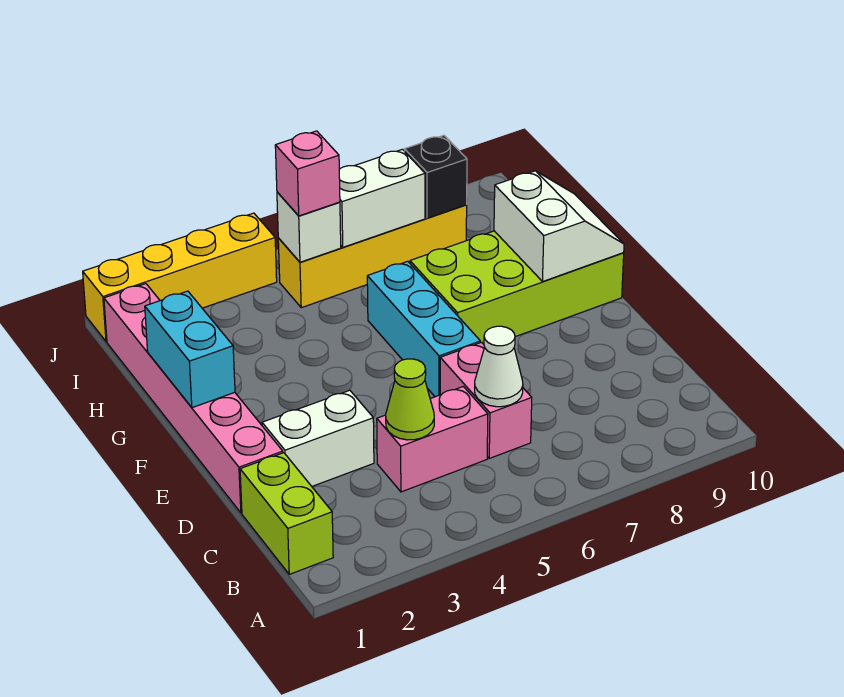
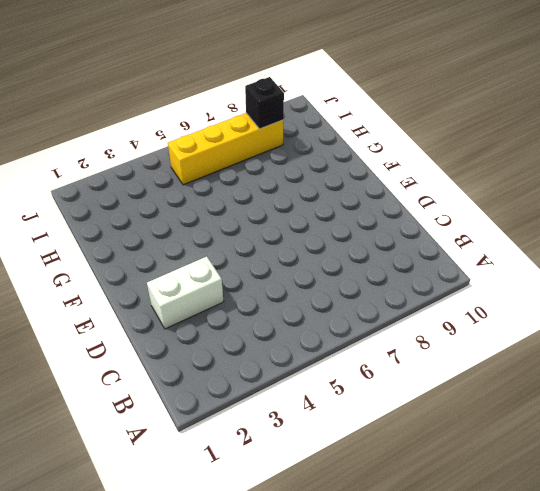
none -> lime 1x2 brick [240,453,333,574]
none -> pink 1x2 brick [377,387,488,492]
none -> pink 1x2 brick [440,342,532,458]

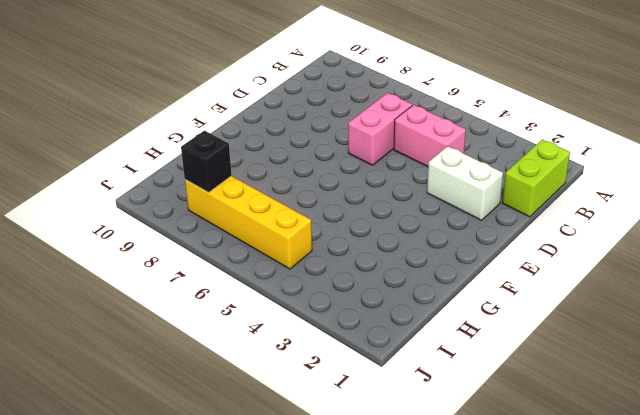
none -> pink 1x6 brick [104,284,283,513]
none -> cyan 1x3 brick [367,261,480,397]
none -> lime 2x4 brick [410,231,624,344]

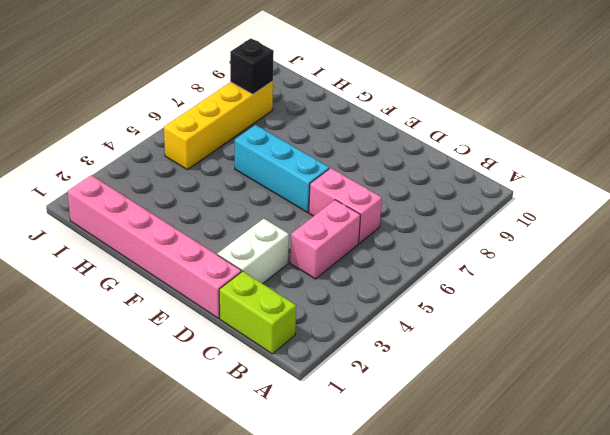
none -> lime 2x4 brick [410,231,624,344]
none -> yellow 1x4 brick [83,213,277,342]
none -> lime 1x1 cone [386,359,434,440]

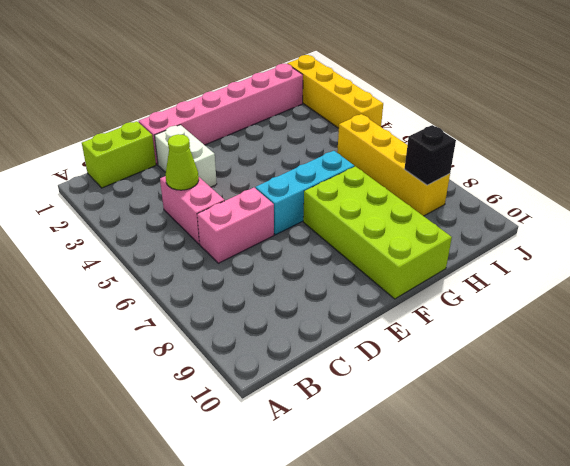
none -> white 1x1 cone [475,326,523,407]
none -> cyan 1x2 brick [145,291,235,408]
none -> white 2x2 slope [494,171,624,281]

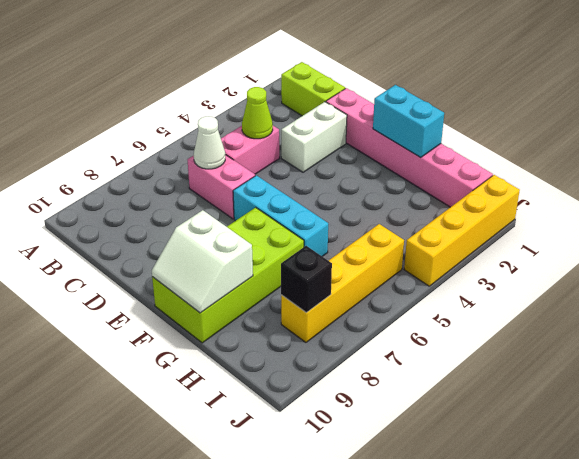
none -> white 1x1 brick [277,192,341,262]
none -> white 1x2 brick [339,149,425,247]
none -> pink 1x1 brick [275,131,340,216]

